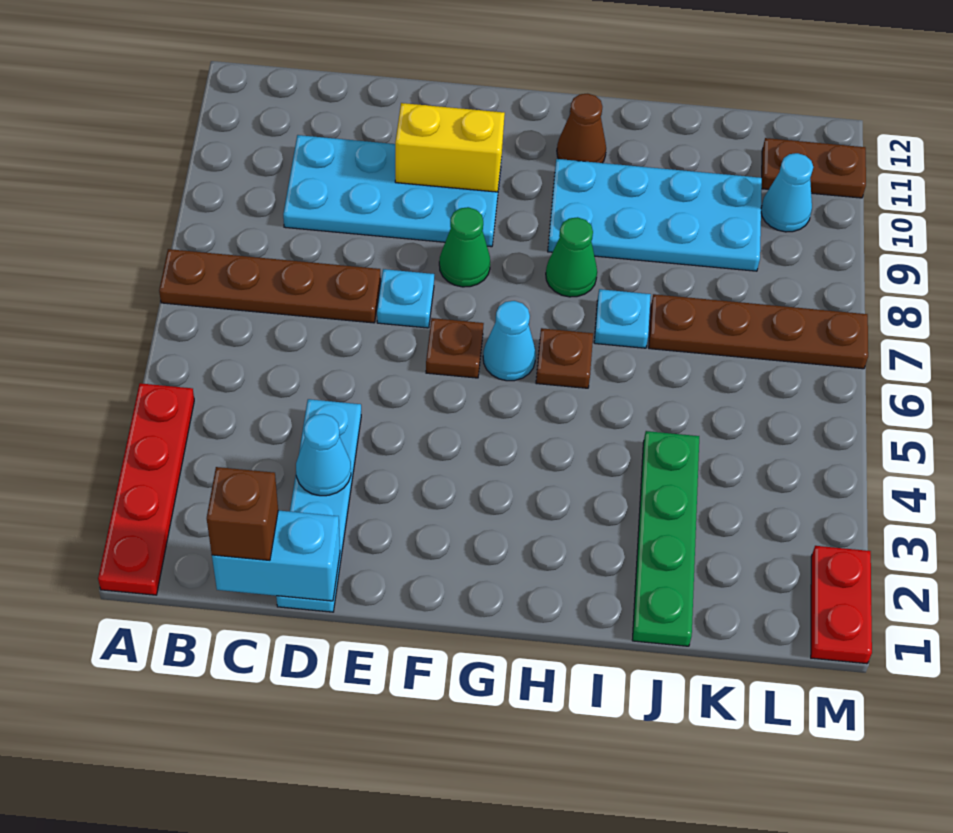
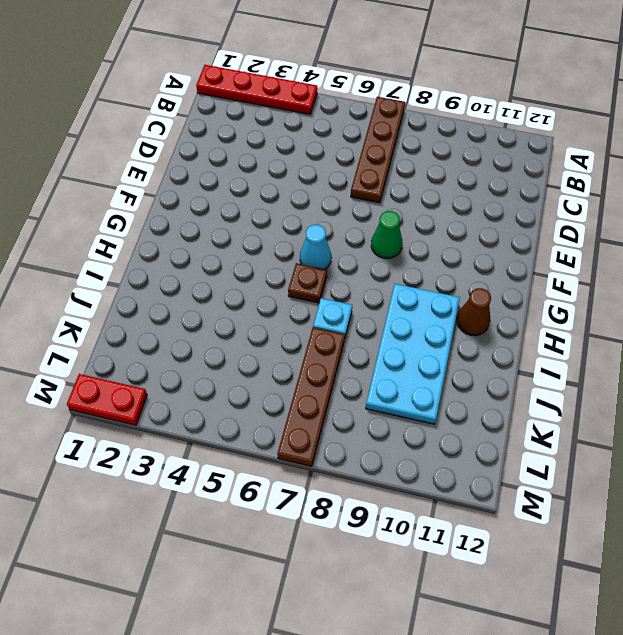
none -> cyan 2x4 plate [283,135,502,247]
none -> cyan 1x4 plate [276,399,361,612]
none -> cyan 1x1 plate [377,269,434,328]

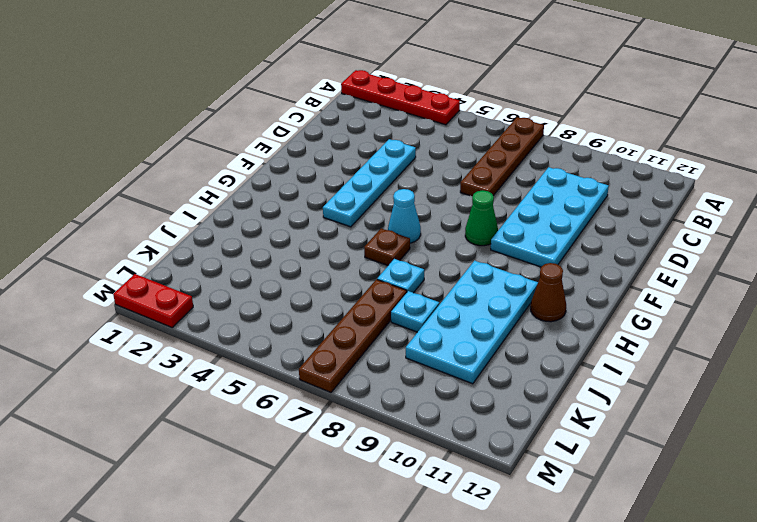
cyan 1x4 plate [323,139,416,227] -> cyan 1x4 plate turned to [276,399,361,612]
cyan 1x1 plate [391,291,439,332] -> cyan 1x1 plate moved to [377,269,434,328]
none -> brown 1x1 plate [426,318,484,378]
none -> green 1x1 cone [546,217,597,297]
none -> green 1x4 plate [632,431,699,646]

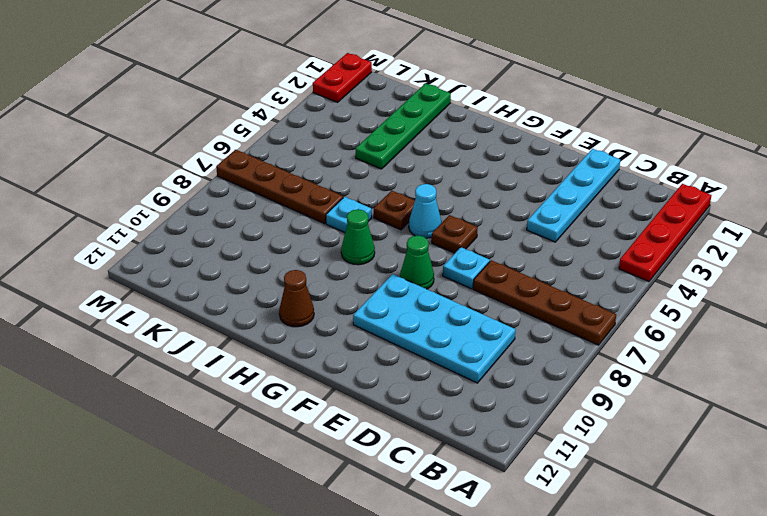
none -> cyan 2x4 plate [548,159,762,271]
none -> cyan 1x1 cone [761,153,813,232]
none -> brown 1x2 plate [762,138,866,198]

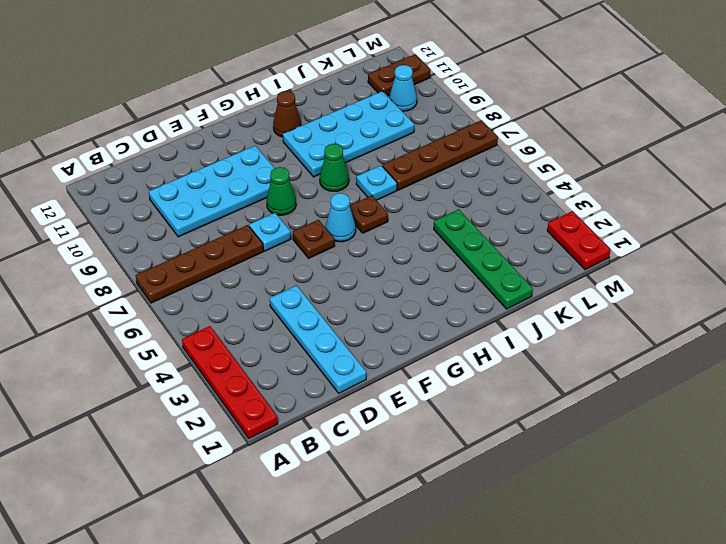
none -> cyan 1x2 brick [212,510,340,601]
none -> cyan 1x1 cone [296,414,351,496]
none -> yellow 1x2 brick [395,103,505,192]

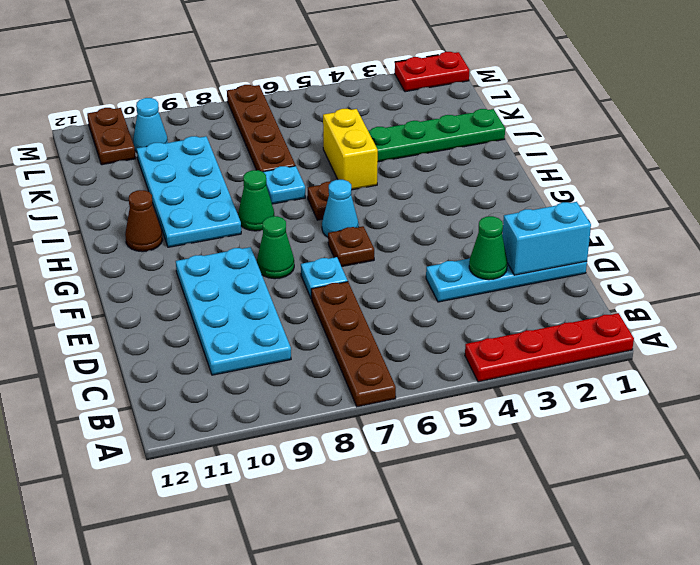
cyan 1x2 brick [502,202,591,275] -> cyan 1x2 brick turned to [212,510,340,601]
green 1x1 cone [469,216,508,280] -> cyan 1x1 cone [296,414,351,496]
yellow 1x2 brick [323,109,378,190] -> yellow 1x2 brick moved to [395,103,505,192]
none -> brown 1x1 brick [207,467,278,560]

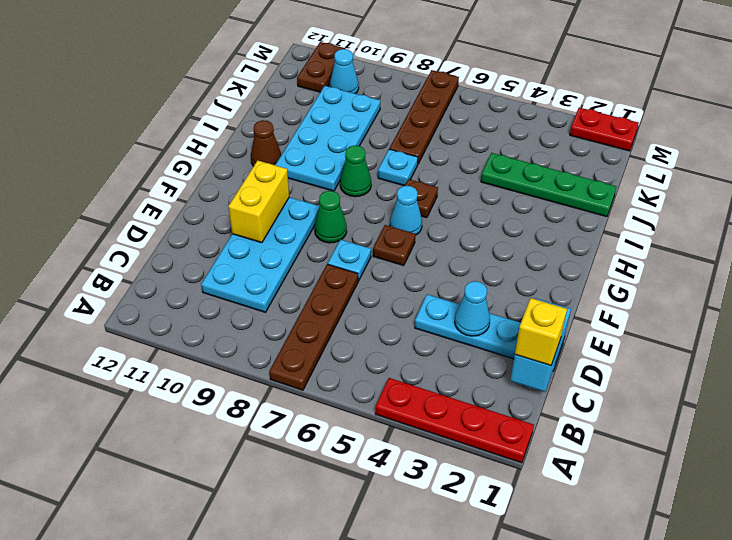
yellow 1x1 brick [515,298,567,366] -> brown 1x1 brick [207,467,278,560]

